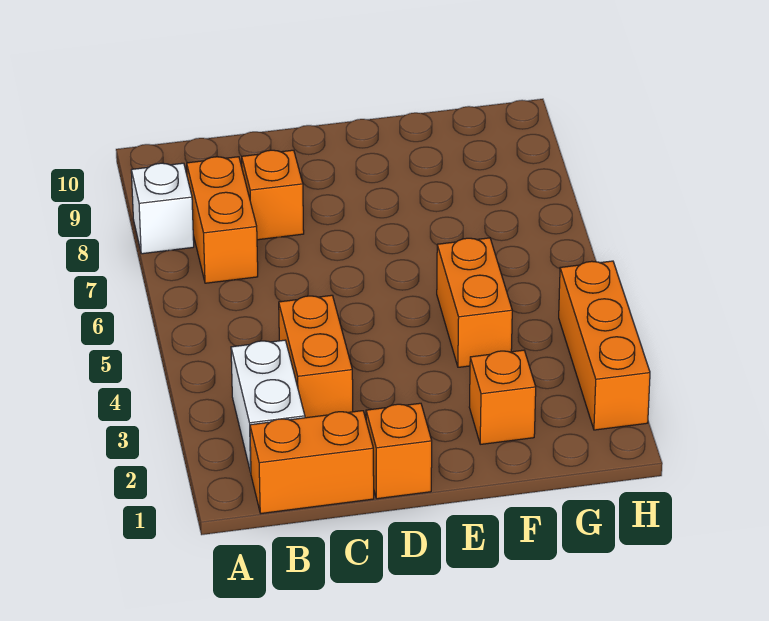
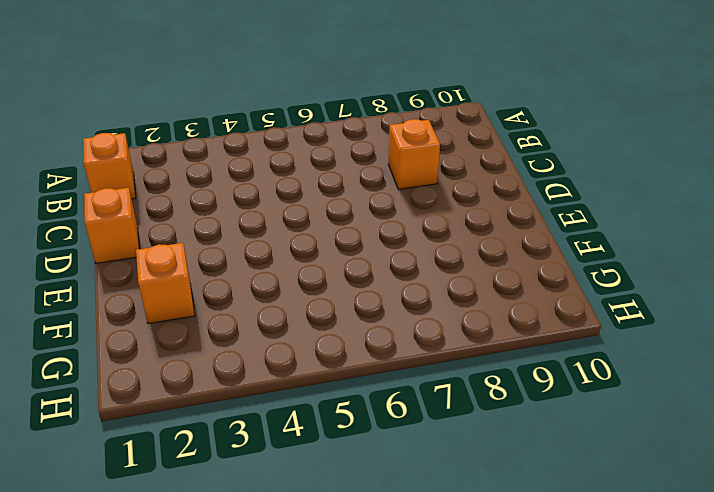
orange 1x1 brick [83,133,136,199] -> orange 1x2 brick [250,411,374,513]
none -> white 1x1 brick [131,163,194,254]
none -> white 1x2 brick [231,340,305,472]

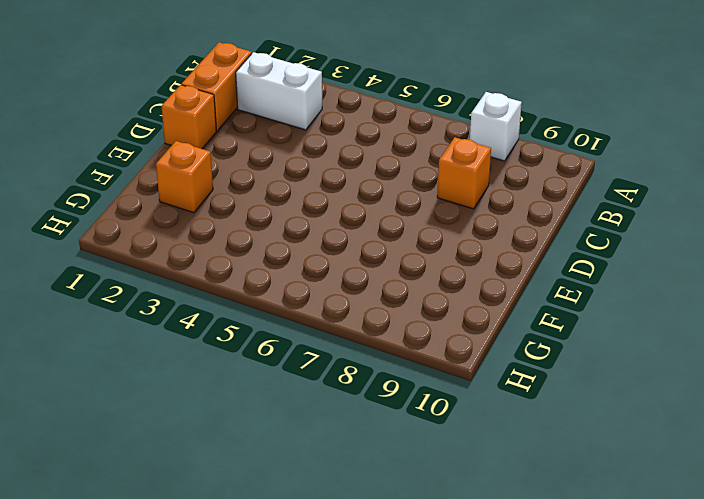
none -> orange 1x2 brick [187,157,258,283]
none -> orange 1x2 brick [279,295,353,418]

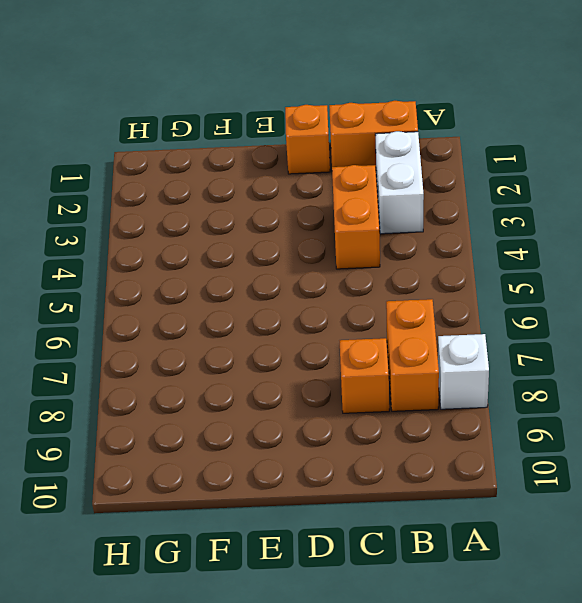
none -> orange 1x1 brick [469,350,536,444]
none -> orange 1x2 brick [437,238,512,367]

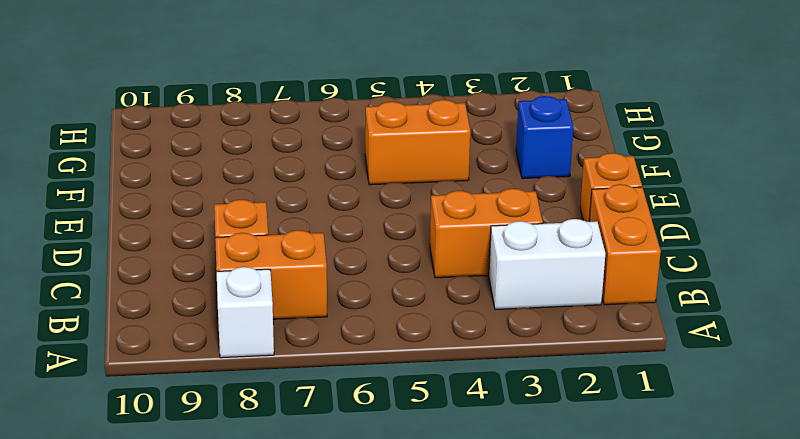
blue 1x1 brick [516,96,573,179] -> orange 1x1 brick [469,350,536,444]
none -> orange 1x3 brick [559,261,650,430]

